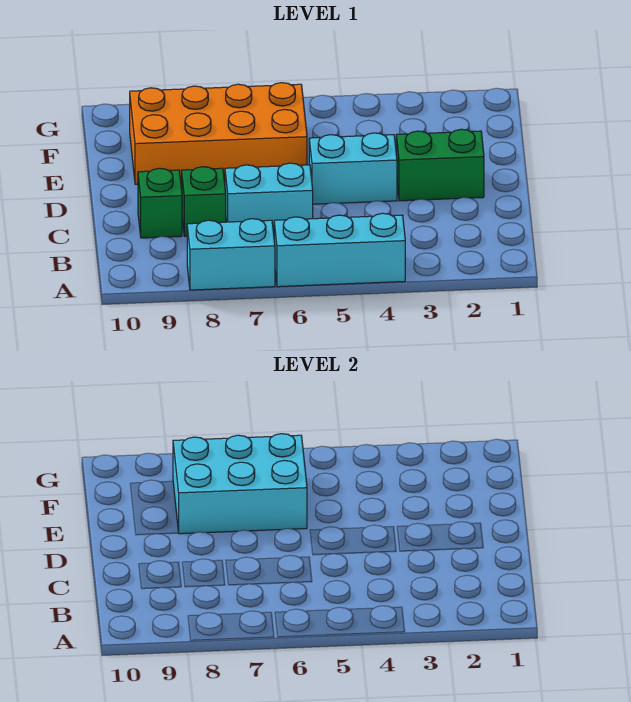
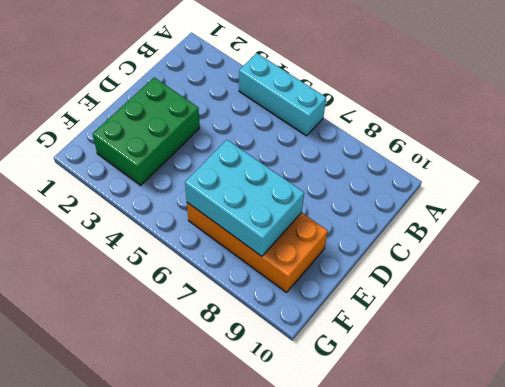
green 2x3 brick [93,77,200,185] -> green 1x2 brick [396,129,484,201]
none -> cyan 1x2 brick [187,219,275,290]
none -> cyan 1x2 brick [225,163,313,233]

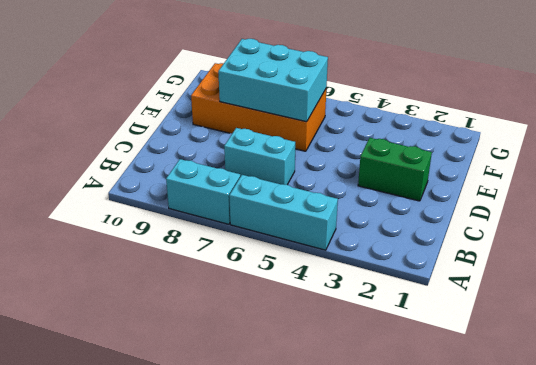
none -> green 1x1 brick [182,167,226,236]
none -> green 1x1 brick [138,168,182,238]

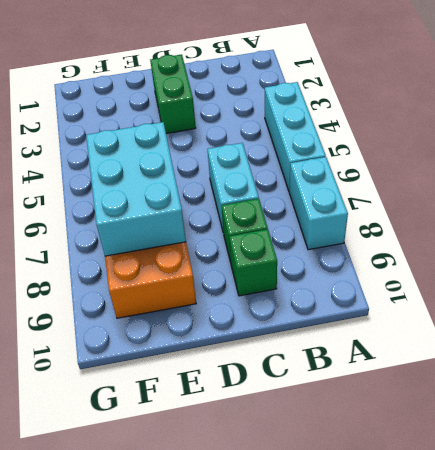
none -> cyan 1x2 brick [309,133,397,204]

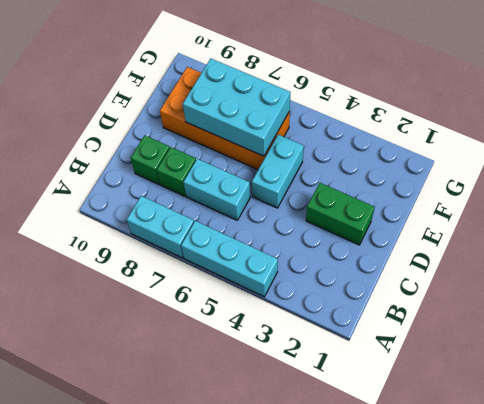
cyan 1x2 brick [252,135,304,208] -> cyan 1x2 brick turned to [309,133,397,204]

